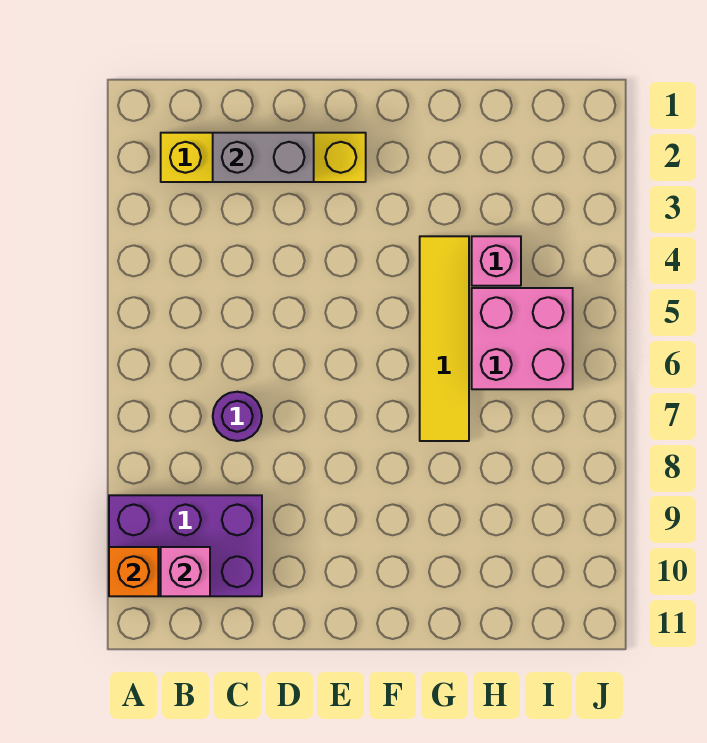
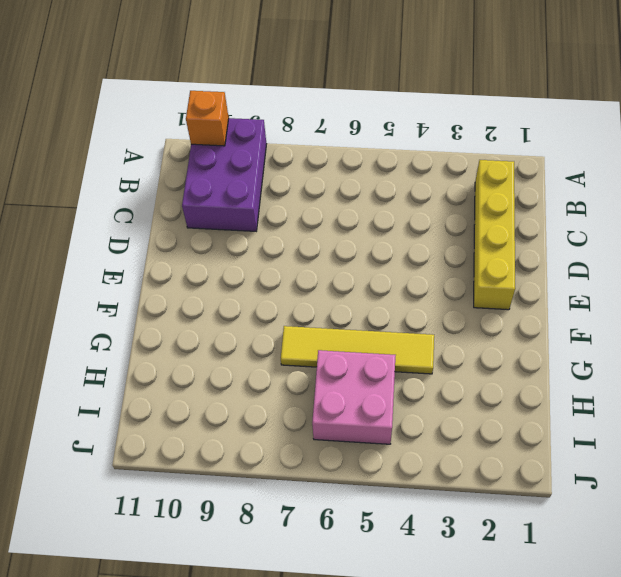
none -> purple 1x1 round brick [213,392,262,441]
none -> pink 1x1 brick [472,236,521,286]

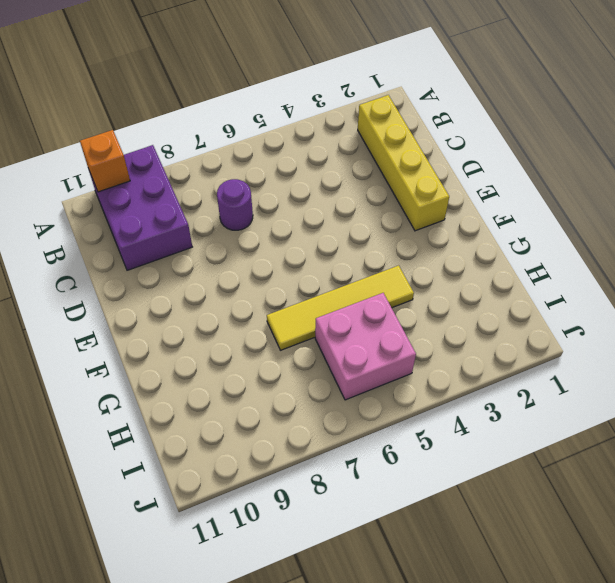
none -> pink 1x1 brick [472,236,521,286]
none -> pink 1x1 brick [161,547,210,596]

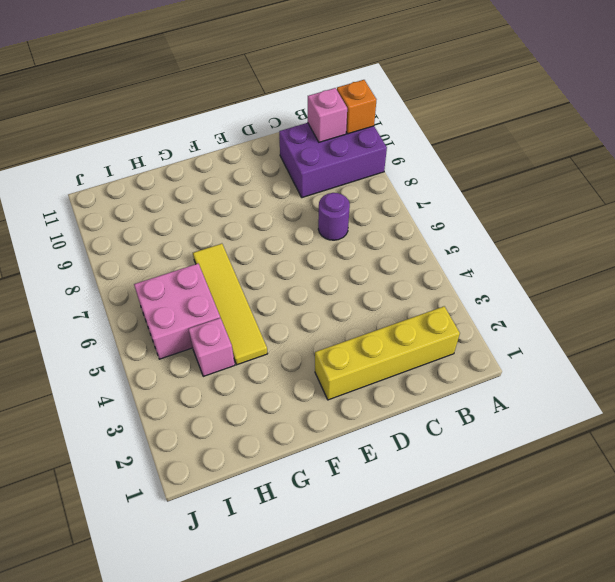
none -> grey 1x2 brick [213,133,314,182]

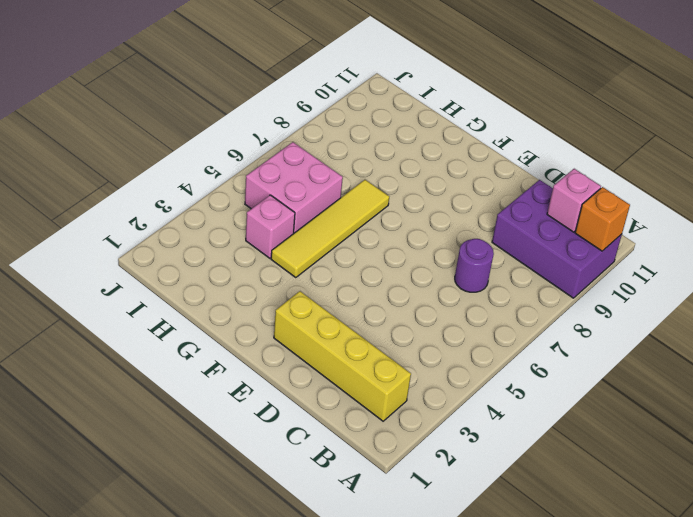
none -> grey 1x2 brick [213,133,314,182]

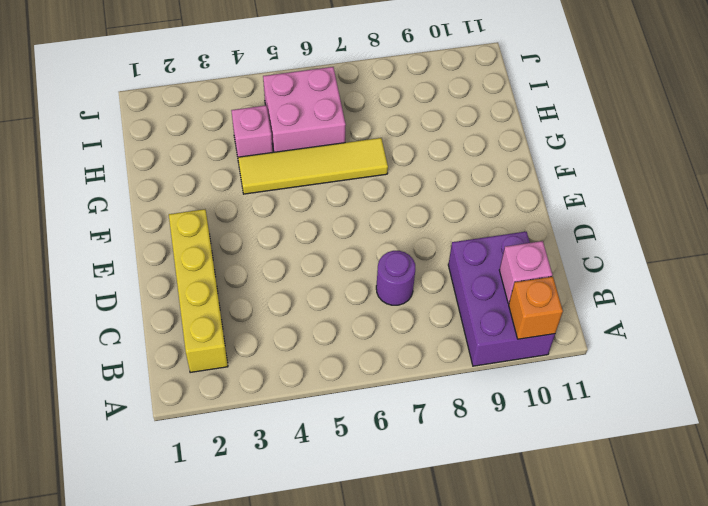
none -> grey 1x2 brick [213,133,314,182]

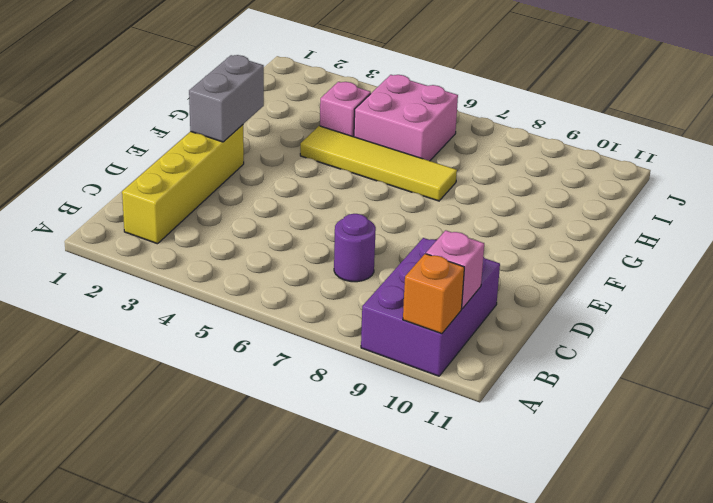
grey 1x2 brick [189,55,264,142] -> grey 1x2 brick moved to [213,133,314,182]

